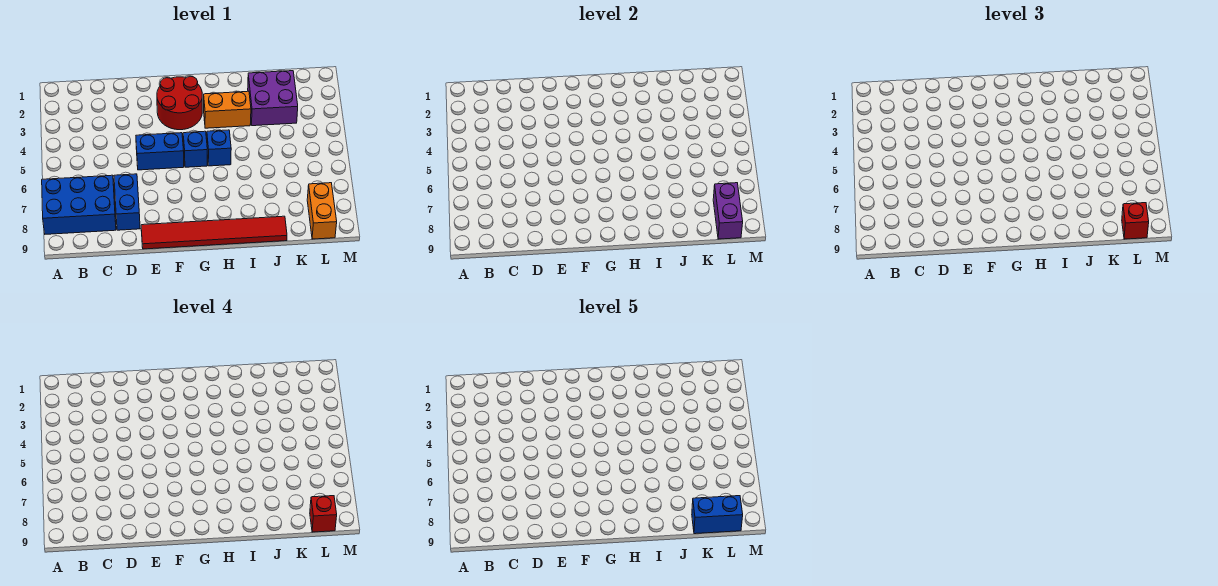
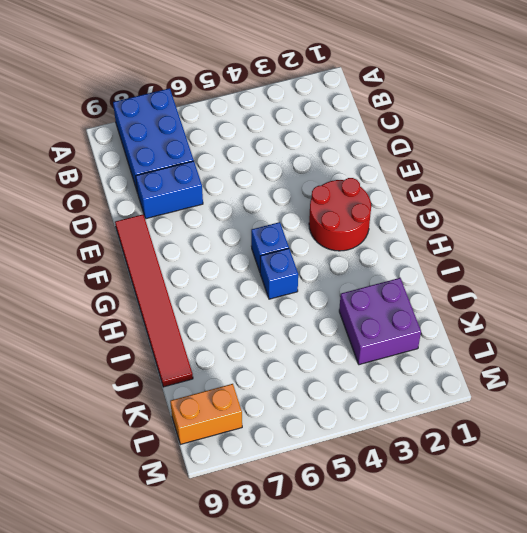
none -> blue 1x2 brick [136,133,184,170]
none -> orange 1x2 brick [204,91,251,128]
none -> purple 1x2 brick [713,183,743,239]

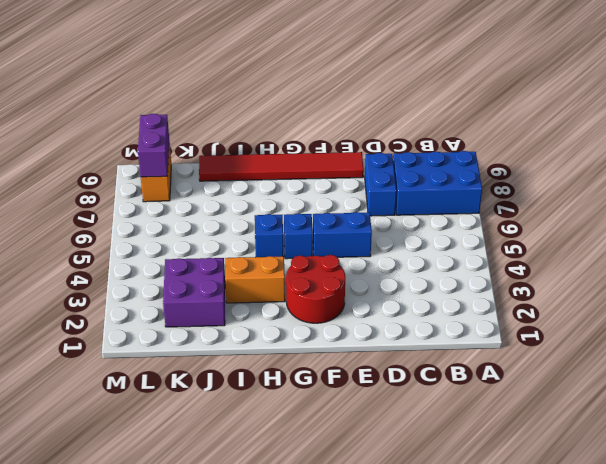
none -> red 1x1 brick [1122,203,1149,239]
none -> red 1x1 brick [310,496,337,532]
none -> blue 1x2 brick [692,496,743,534]

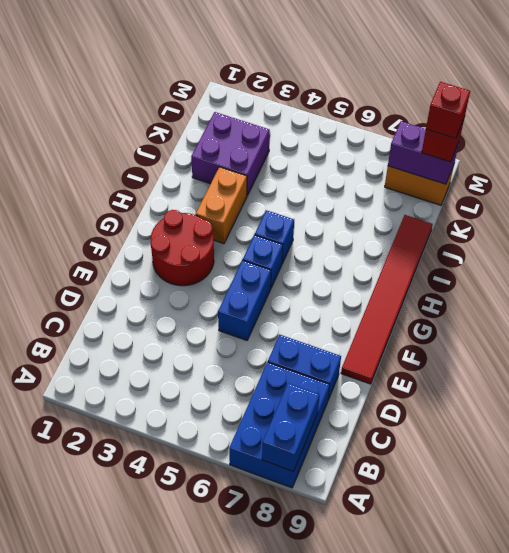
blue 1x2 brick [262,383,320,472] -> blue 1x2 brick moved to [692,496,743,534]

